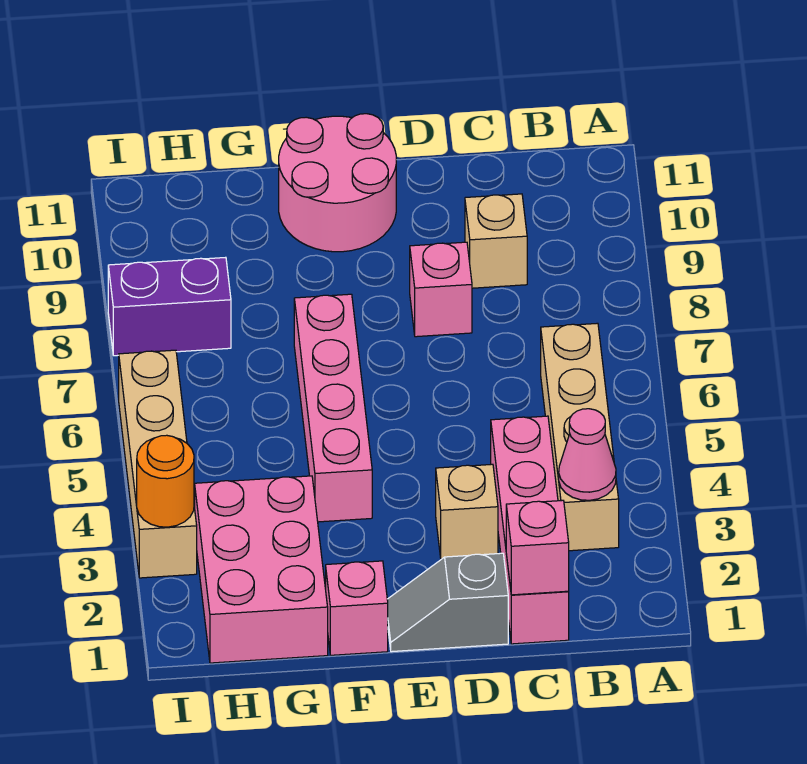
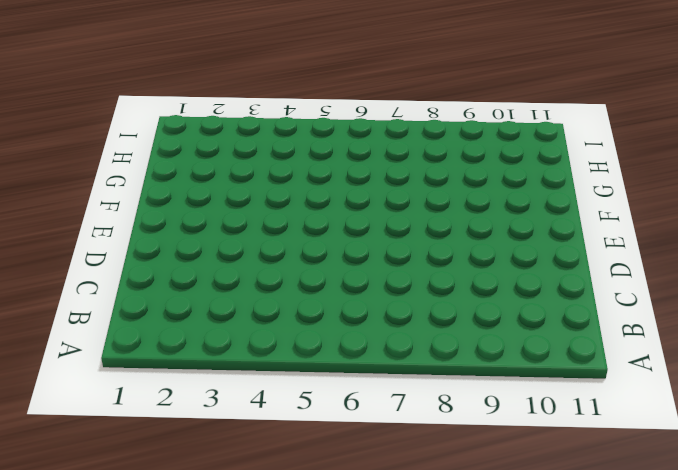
none -> tan 1x4 brick [541,323,619,551]
none -> pink 1x4 brick [491,416,569,644]
none -> tan 1x1 brick [465,194,527,288]

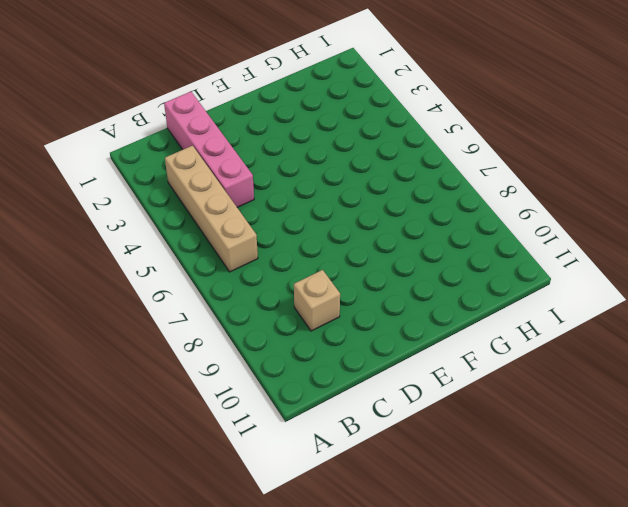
none -> grey 1x2 slope [387,553,508,652]
none -> tan 1x1 brick [436,464,498,559]
none -> pink 1x1 brick [410,242,472,337]

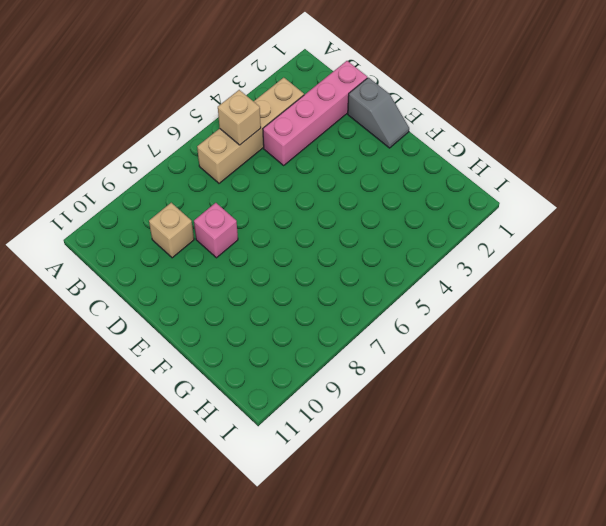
tan 1x1 brick [218,90,261,145] -> tan 1x1 brick moved to [436,464,498,559]
none -> pink 2x2 round brick [279,114,396,252]
none -> pink 1x1 brick [326,561,388,655]
none -> pink 1x4 brick [294,294,372,522]

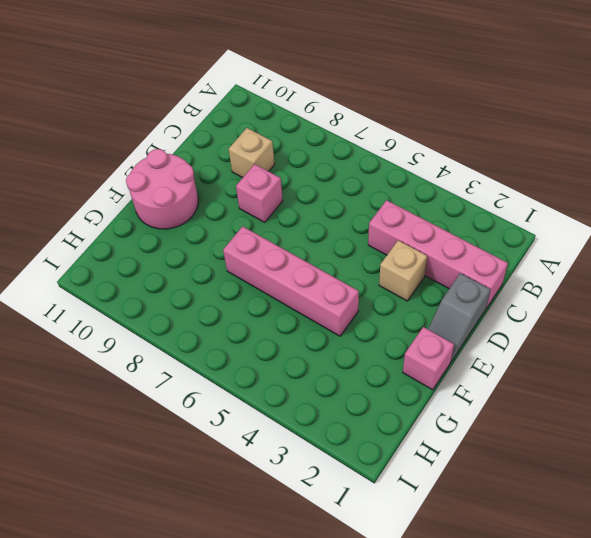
none -> tan 1x4 brick [541,323,619,551]
none -> pink 2x3 brick [195,476,328,663]
none -> purple 1x2 brick [108,257,231,356]

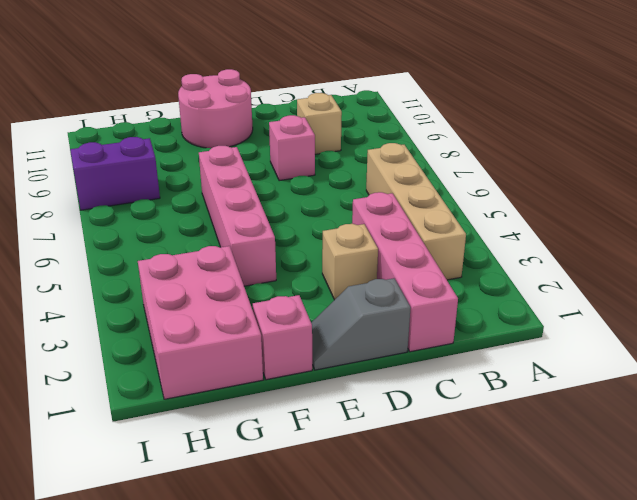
none -> tan 1x4 brick [119,350,197,578]
none -> pink 1x1 cone [559,409,616,500]
none -> pink 1x1 brick [506,500,569,595]

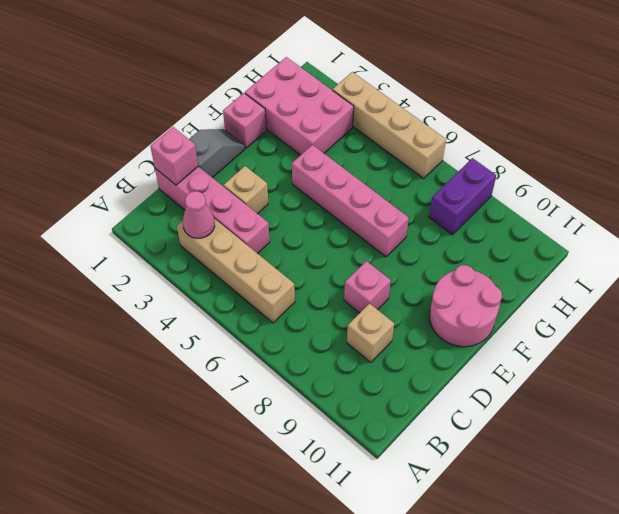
none -> orange 1x1 round brick [137,435,194,527]

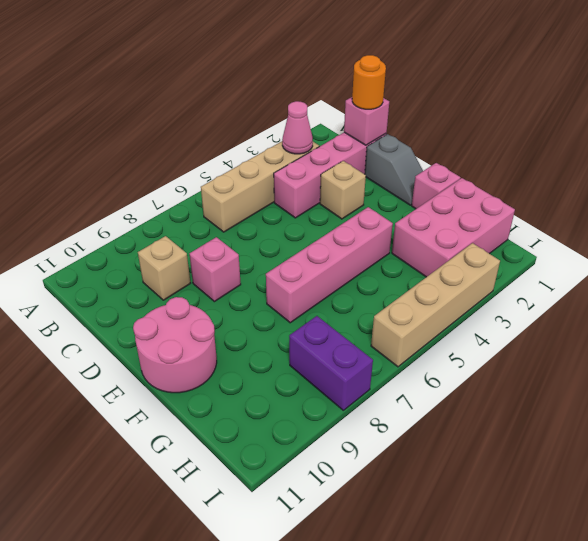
orange 1x1 round brick [352,55,386,109] -> orange 1x1 round brick moved to [137,435,194,527]

